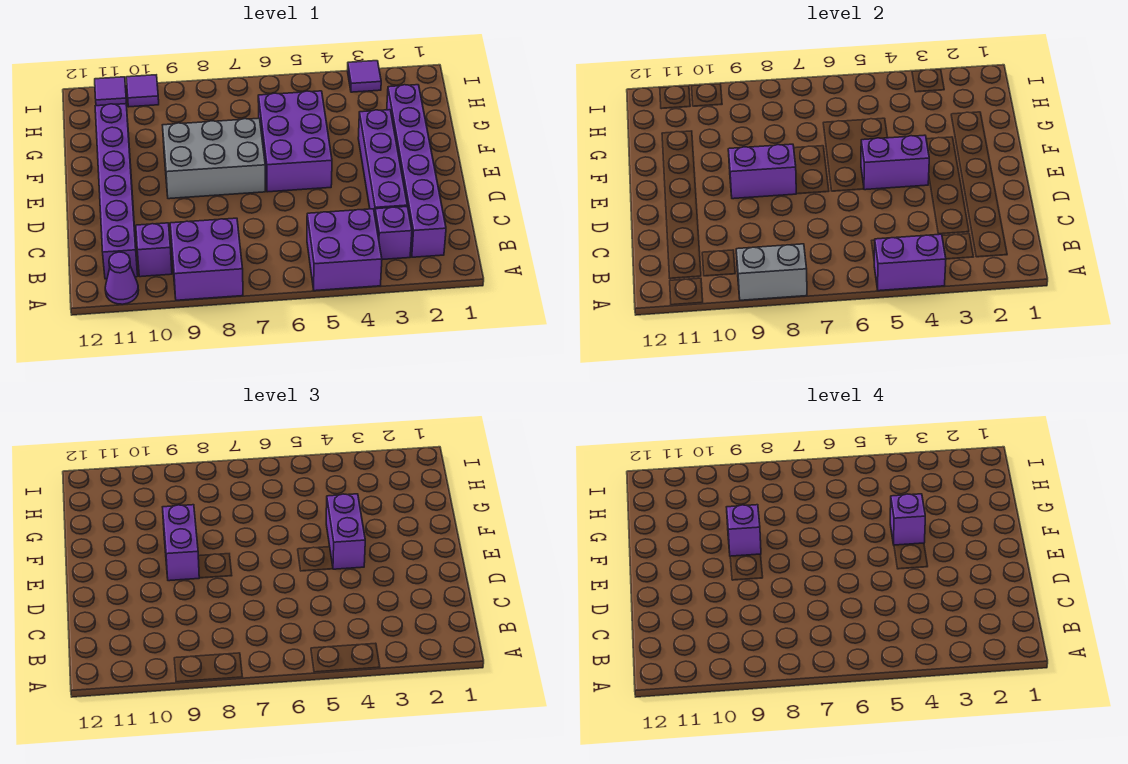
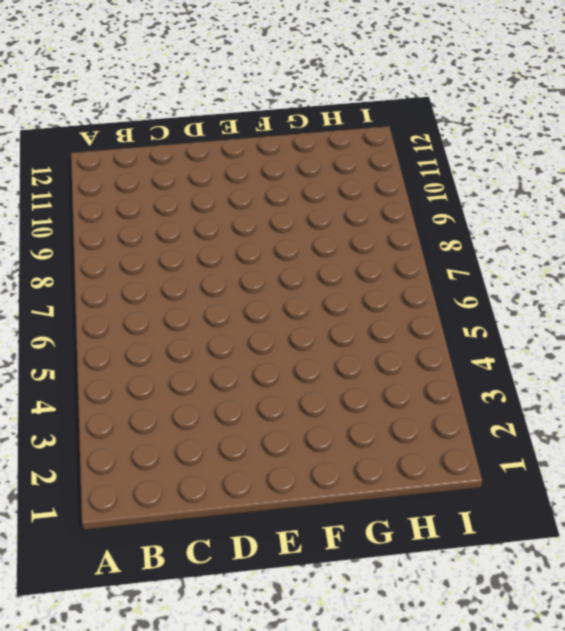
none -> purple 2x2 brick [307,209,382,291]
none -> purple 2x2 brick [170,218,243,300]
none -> purple 1x1 cone [105,252,139,304]

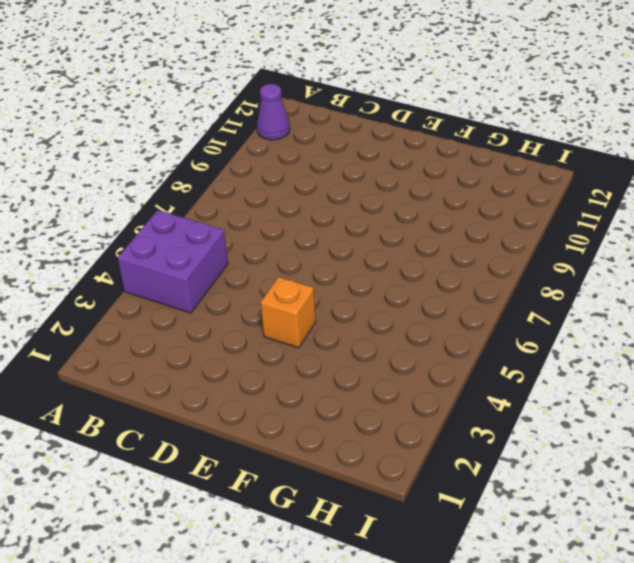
orange 1x1 brick [261,277,316,348] -> none
none -> purple 2x2 brick [170,218,243,300]
none -> purple 1x6 brick [387,85,446,257]
none -> purple 1x1 brick [375,206,412,260]

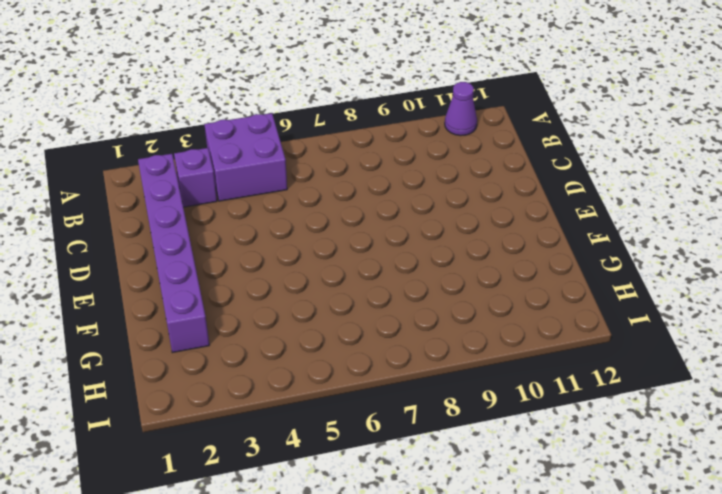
none -> purple 2x2 brick [170,218,243,300]
none -> purple 1x1 brick [136,223,172,277]
none -> purple 1x6 brick [95,104,138,279]

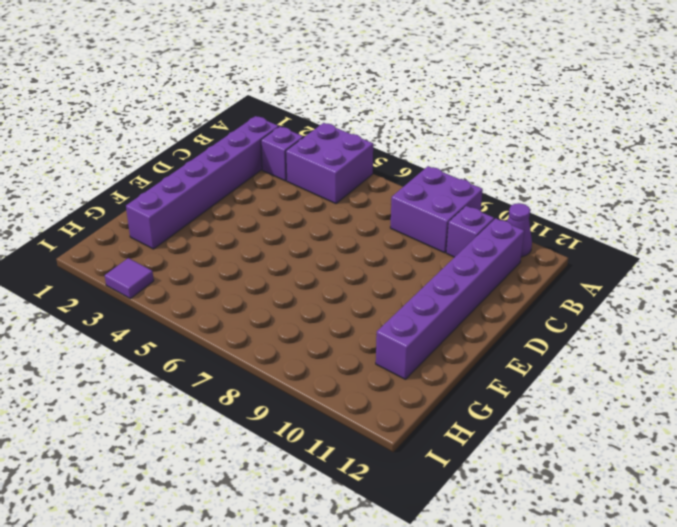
none -> purple 1x4 brick [358,110,407,214]
none -> purple 2x3 brick [258,91,332,192]
none -> grey 2x3 brick [163,118,265,199]

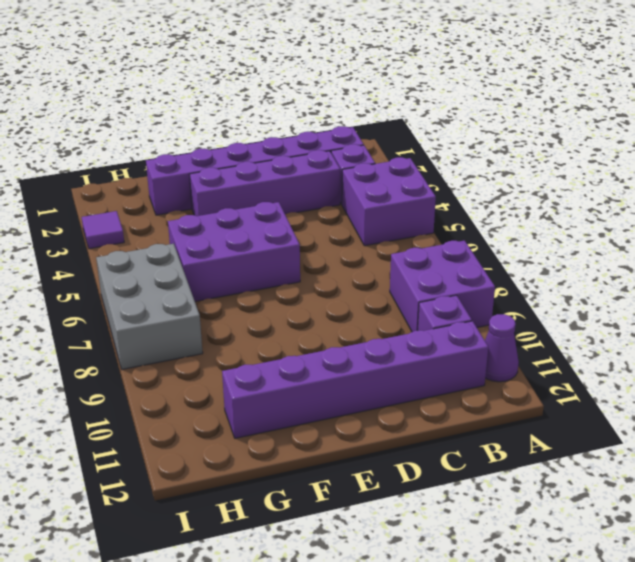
grey 2x3 brick [96,244,203,369] -> grey 2x3 brick moved to [163,118,265,199]
none -> purple 1x1 tile [126,75,159,107]
none -> purple 1x1 tile [95,77,127,106]
none -> purple 1x2 brick [874,234,946,291]

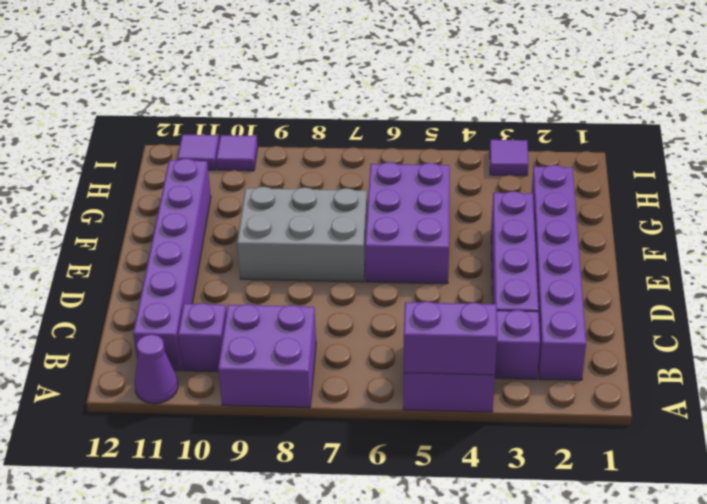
none -> grey 1x2 brick [736,244,807,300]
none -> purple 1x2 brick [861,135,929,190]
none -> purple 1x2 brick [728,144,796,199]

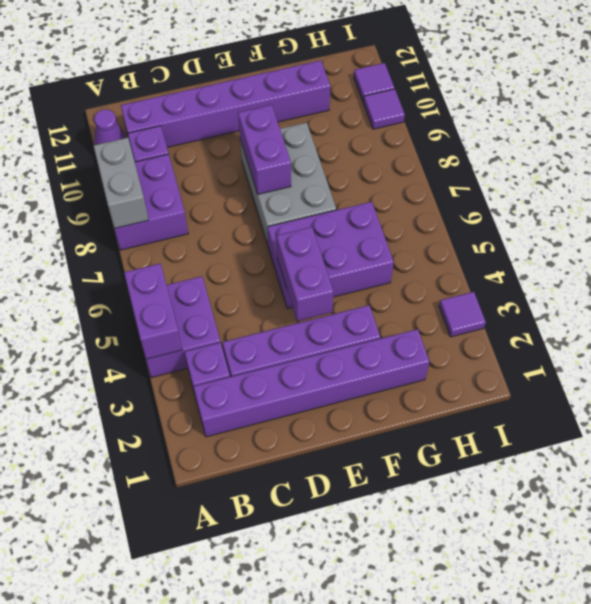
none -> purple 1x2 brick [326,494,365,569]
none -> purple 1x2 brick [163,505,199,581]
none -> purple 1x1 brick [890,494,925,545]

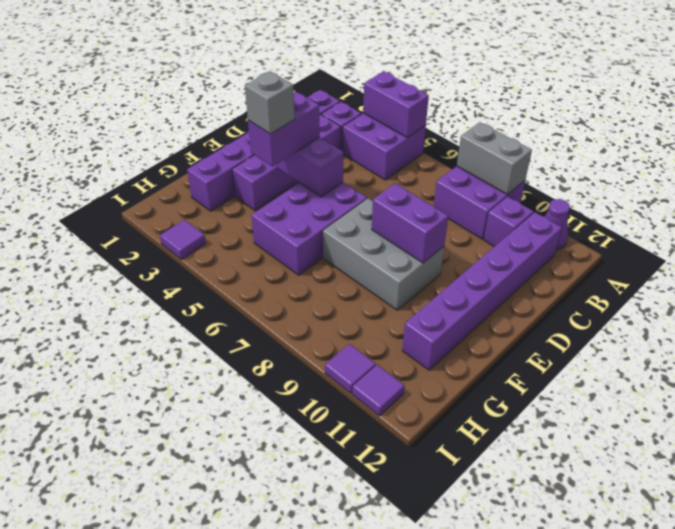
grey 1x1 brick [245,71,295,134] -> purple 1x1 brick [890,494,925,545]
none -> purple 1x2 brick [163,505,199,581]
none -> purple 1x1 brick [727,505,761,556]

